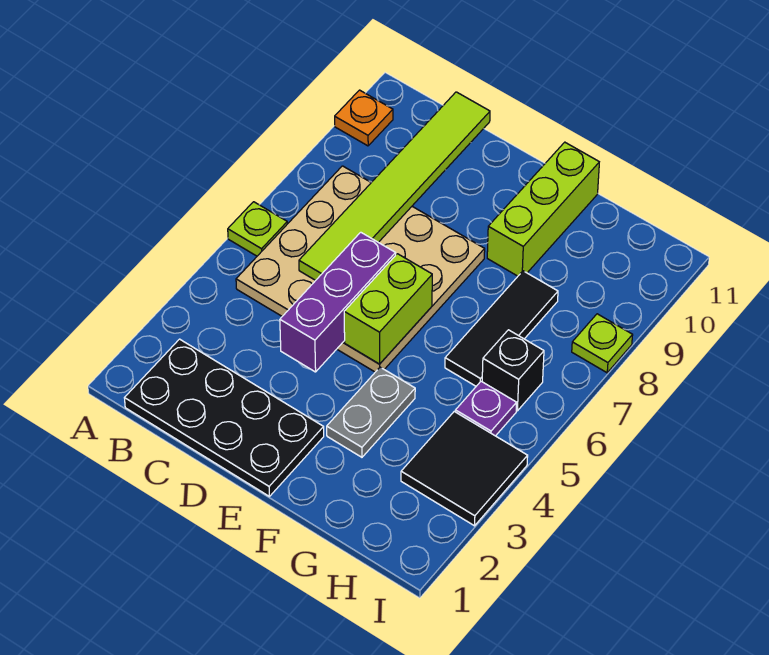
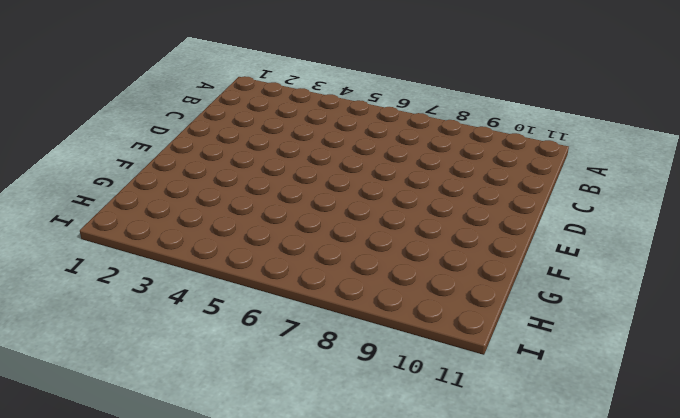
none -> lime 1x1 plate [228,202,287,256]
none -> orange 1x1 plate [335,90,393,146]
none -> black 2x4 plate [125,339,324,496]

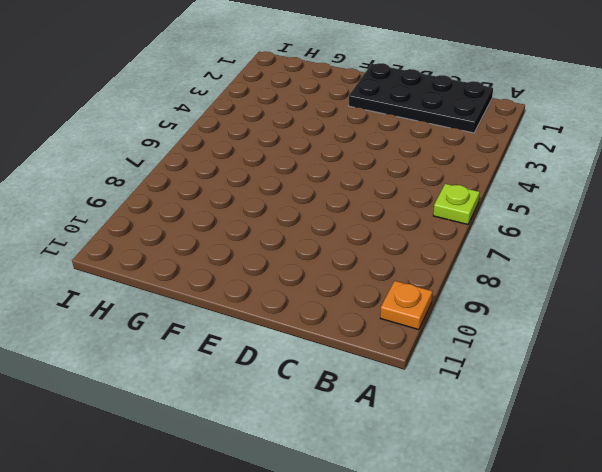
none -> tan 4x4 plate [236,166,485,372]
none -> grey 1x2 plate [327,367,415,457]
none -> lime 1x3 brick [487,142,599,276]

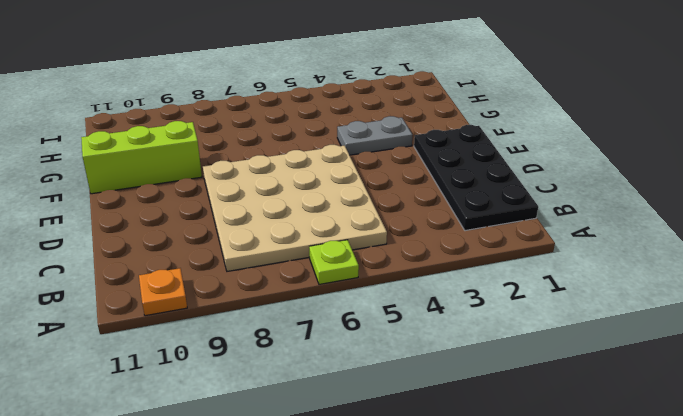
none -> black 1x3 tile [445,271,558,386]
none -> black 2x2 tile [401,412,528,526]
none -> purple 1x1 plate [455,381,517,436]

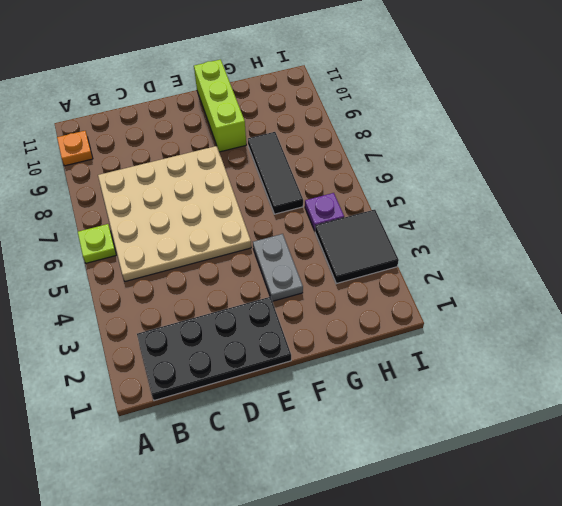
none -> black 1x1 brick [482,330,544,411]
none -> lime 1x1 plate [572,314,633,373]
none -> lime 1x6 tile [299,92,490,280]

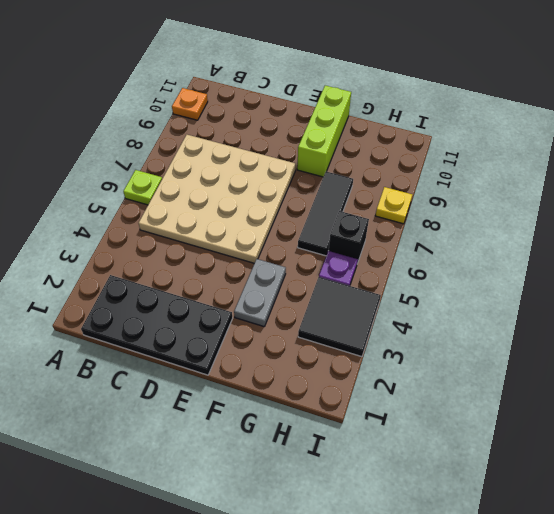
yellow 1x1 plate [375,187,412,224] -> lime 1x1 plate [572,314,633,373]
none -> lime 1x6 tile [299,92,490,280]
none -> purple 1x3 brick [280,232,396,372]
none -> lime 1x2 brick [344,254,432,364]

